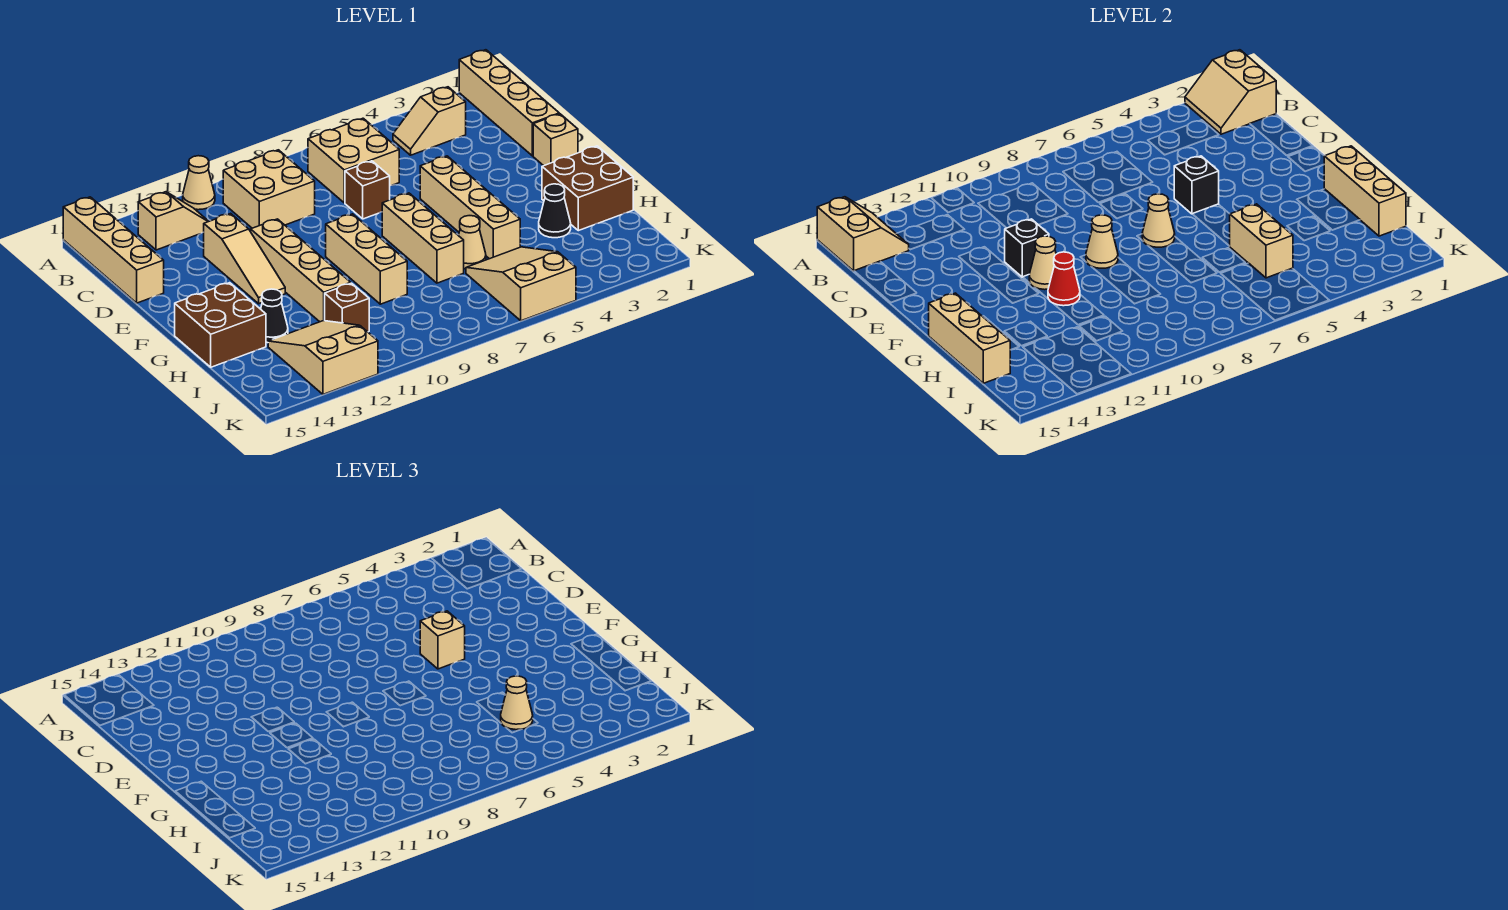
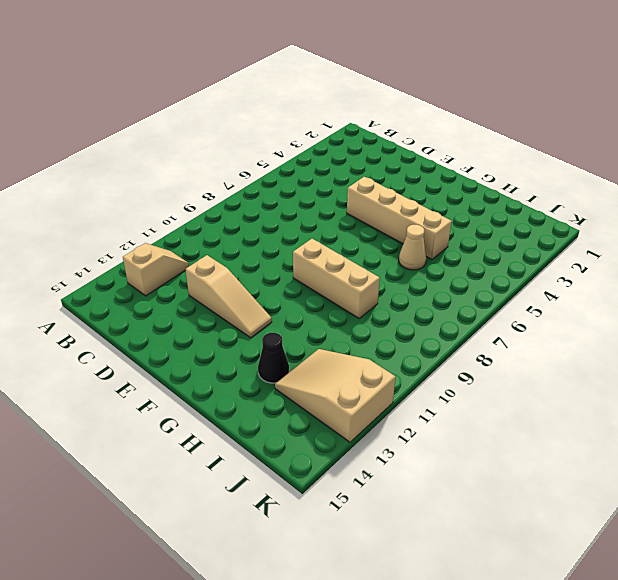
none -> tan 1x4 brick [459,50,559,156]
none -> tan 1x1 cone [183,156,215,210]
none -> tan 1x4 brick [63,197,164,303]
none -> tan 1x2 slope [393,87,466,155]

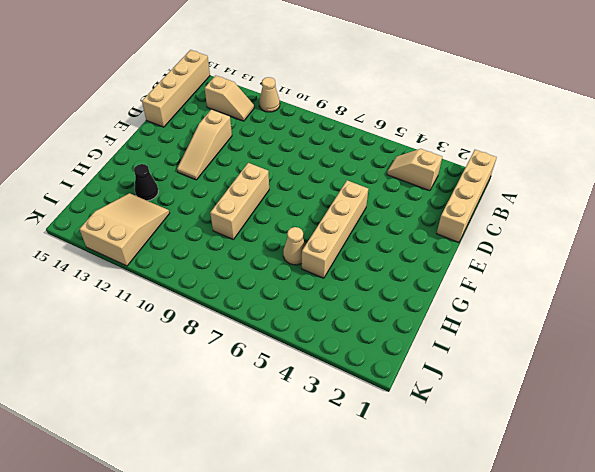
none -> tan 2x2 brick [308,118,399,203]
none -> tan 2x2 brick [223,150,315,228]
none -> brown 1x1 brick [345,161,390,219]
none -> tan 1x1 brick [533,114,578,166]

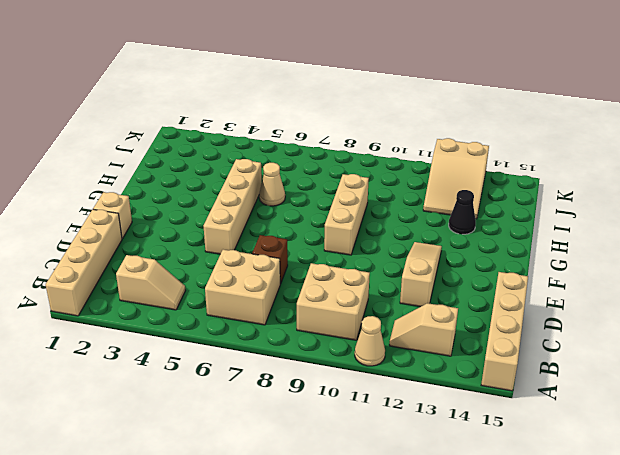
none -> tan 1x4 brick [251,219,351,322]
none -> tan 1x3 brick [382,193,464,283]
none -> brown 2x2 brick [542,146,633,231]
none -> brown 2x2 brick [175,283,266,367]

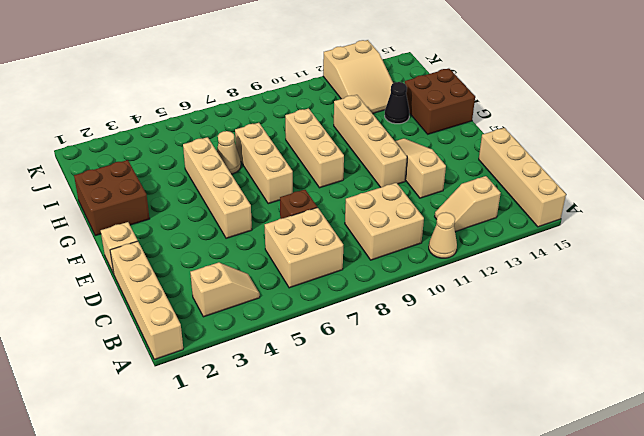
none -> black 1x1 cone [539,184,571,238]
none -> tan 2x3 slope [466,247,576,321]
none -> brown 1x1 brick [325,283,369,332]
none -> tan 2x2 slope [1185,50,1276,134]

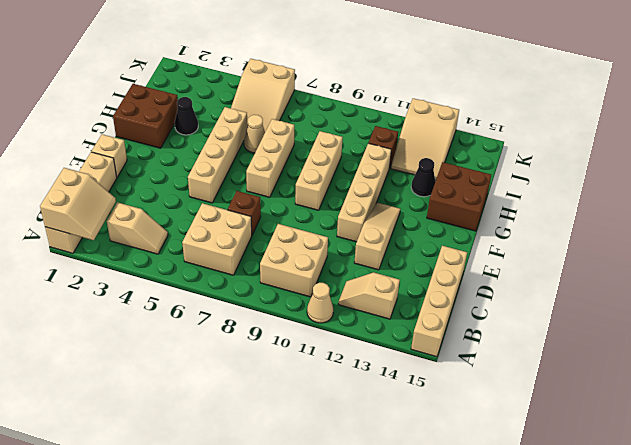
none -> tan 2x2 slope [817,197,909,271]
none -> black 1x1 brick [1174,156,1219,214]
none -> black 1x1 brick [1005,219,1049,277]
none -> tan 1x1 cone [1142,194,1175,247]

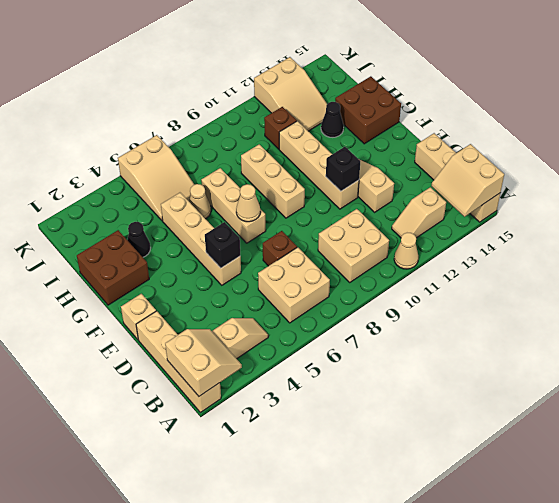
none -> tan 1x1 cone [1086,215,1118,268]
none -> tan 1x1 cone [1029,236,1056,290]
none -> tan 1x3 brick [1324,146,1406,236]
none -> red 1x1 cone [1048,252,1080,306]

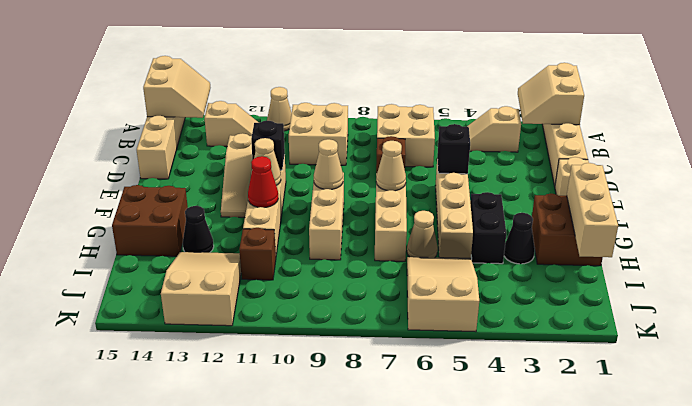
black 1x2 brick [470,192,506,264] -> none
none -> tan 1x3 brick [929,293,1010,383]
none -> tan 1x2 brick [1230,204,1293,278]
none -> tan 1x1 brick [420,611,465,669]
none -> tan 1x1 cone [501,676,533,730]

